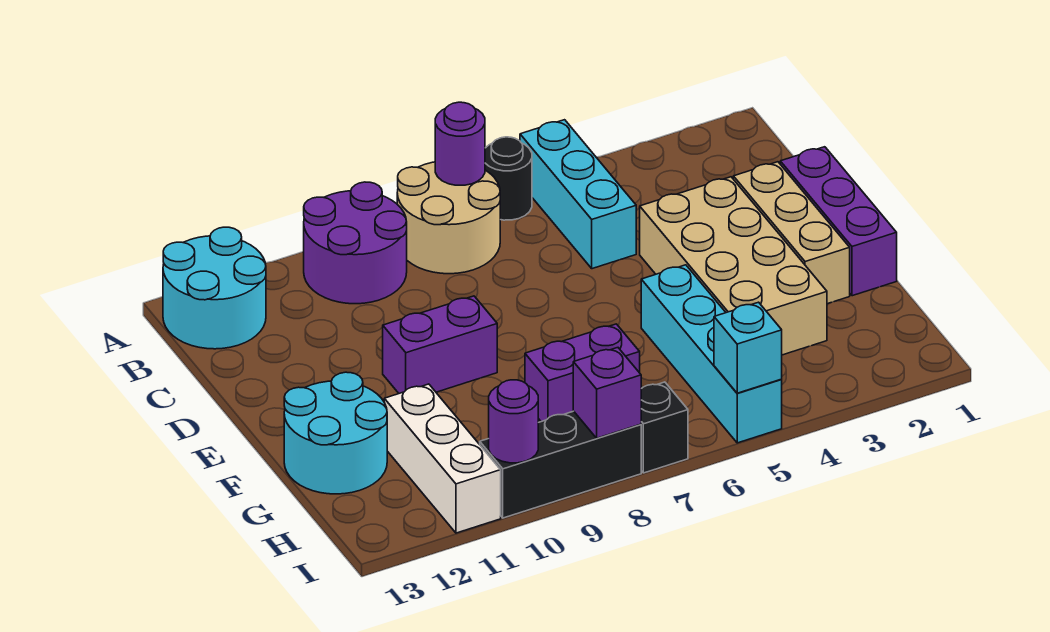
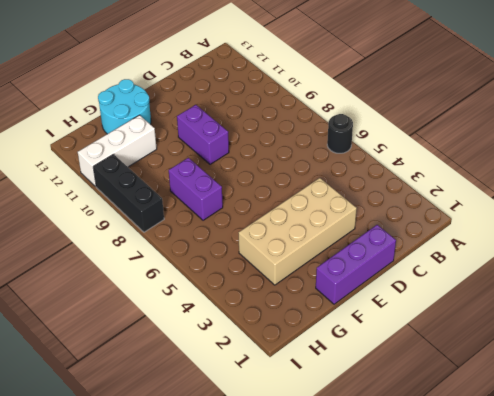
none -> cyan 1x3 brick [520,120,636,269]
none -> tan 2x2 round brick [397,162,500,274]
none -> purple 2x2 round brick [304,182,407,304]

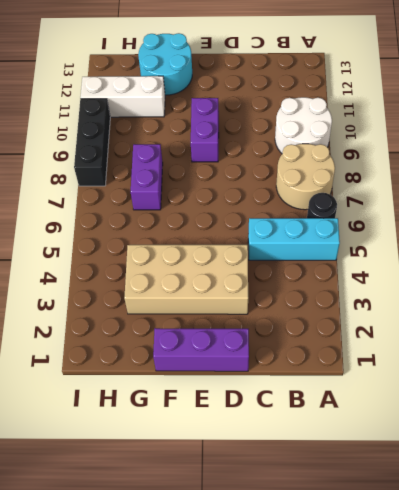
white 2x2 round brick [275,97,332,154] -> purple 2x2 round brick [304,182,407,304]
none -> cyan 2x2 round brick [163,227,266,349]
none -> tan 1x3 brick [733,162,850,304]
none -> cyan 1x4 brick [641,265,782,443]

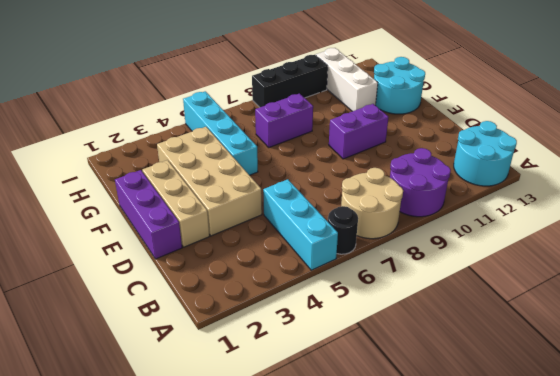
none -> black 1x1 brick [641,382,688,473]
none -> purple 1x1 round brick [435,102,485,185]
none -> cyan 1x1 brick [714,302,782,393]

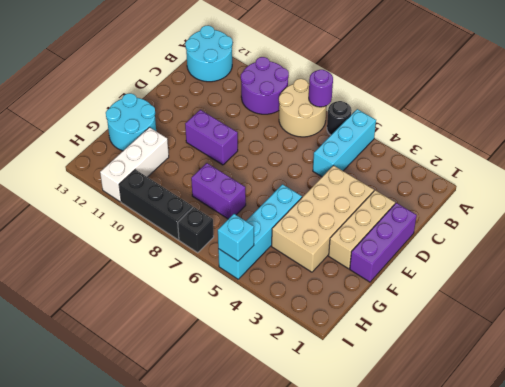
none -> purple 1x1 brick [573,348,641,438]
none -> purple 1x1 round brick [489,380,538,463]

